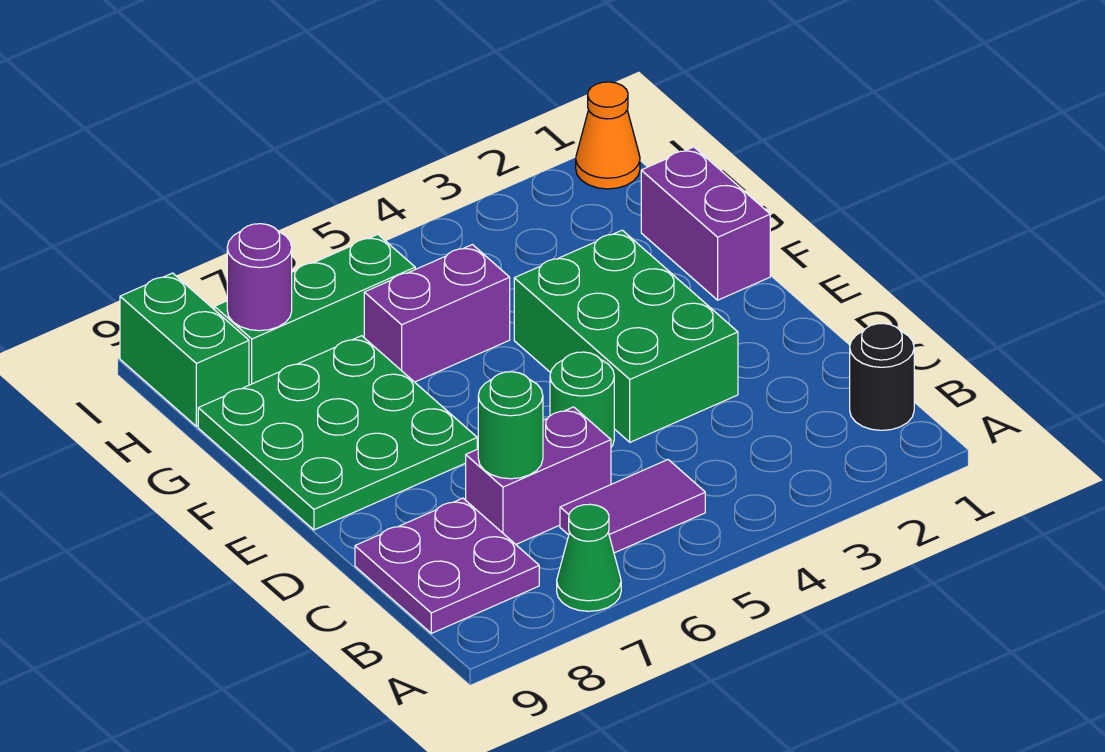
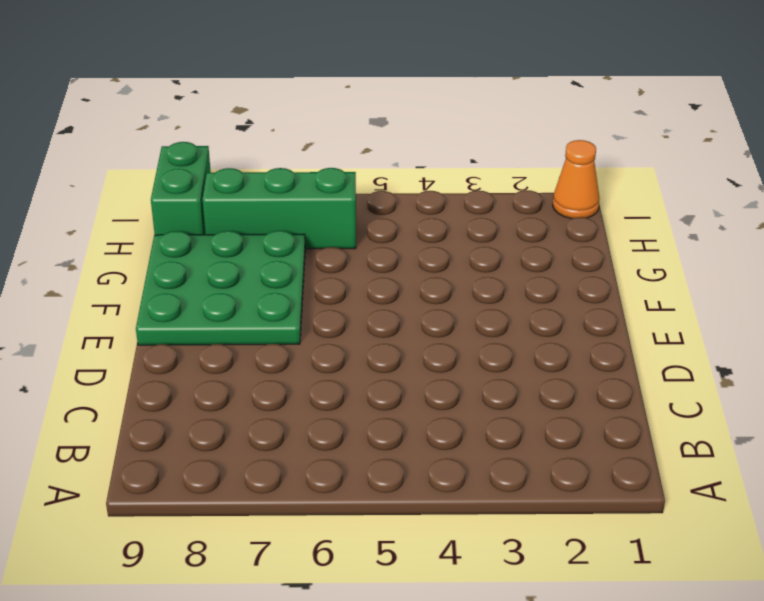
none -> green 1x1 cone [557,504,621,611]
none -> black 1x1 round brick [850,324,914,430]
none -> purple 1x2 tile [560,460,705,553]

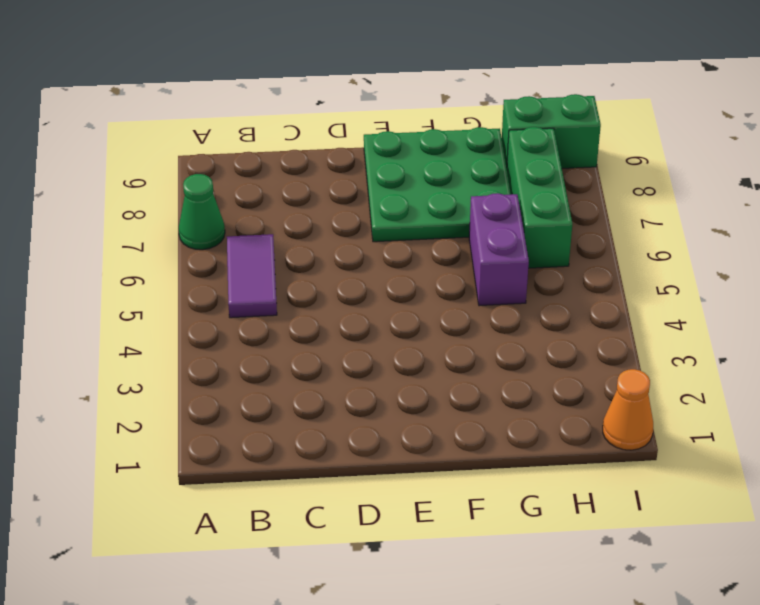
none -> black 1x1 round brick [850,324,914,430]
none -> purple 2x2 plate [355,498,539,633]
none -> purple 1x2 brick [466,407,611,544]

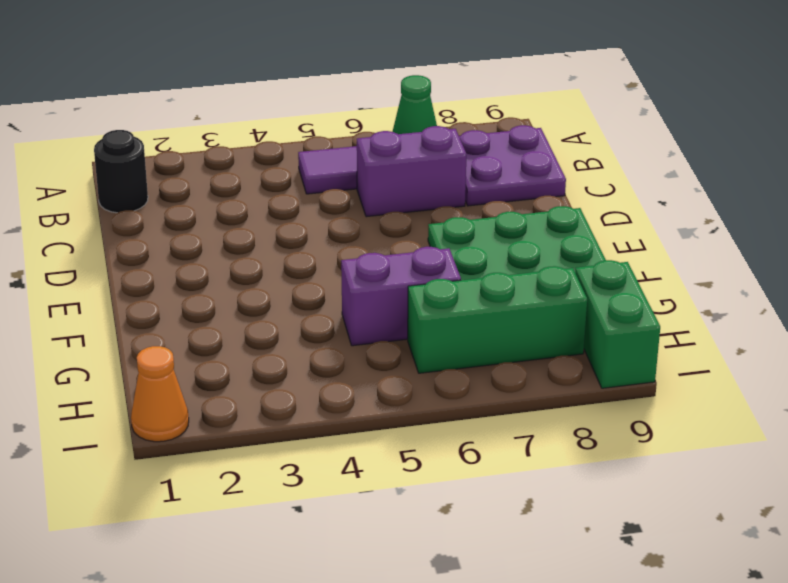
none -> green 2x3 brick [514,230,738,442]
none -> green 1x1 round brick [550,352,614,447]
none -> purple 1x2 brick [641,147,770,300]

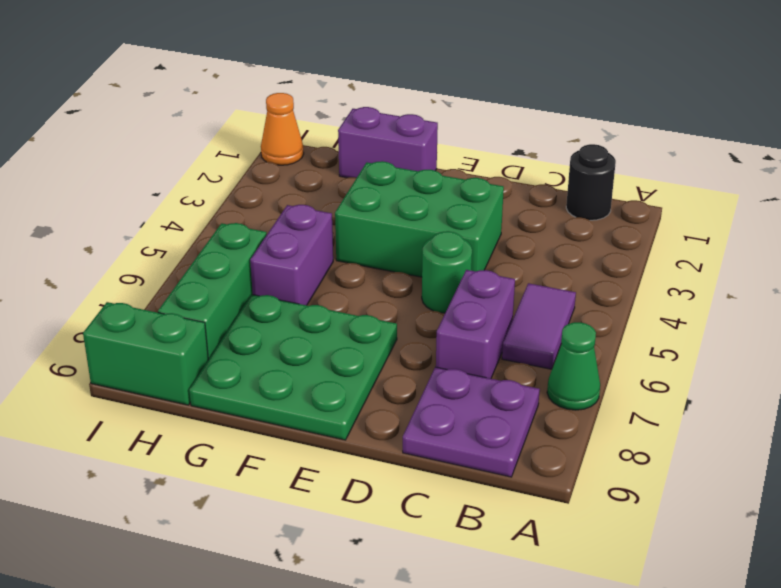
none -> green 1x1 round brick [478,372,543,479]
none -> purple 1x1 round brick [227,224,292,331]

